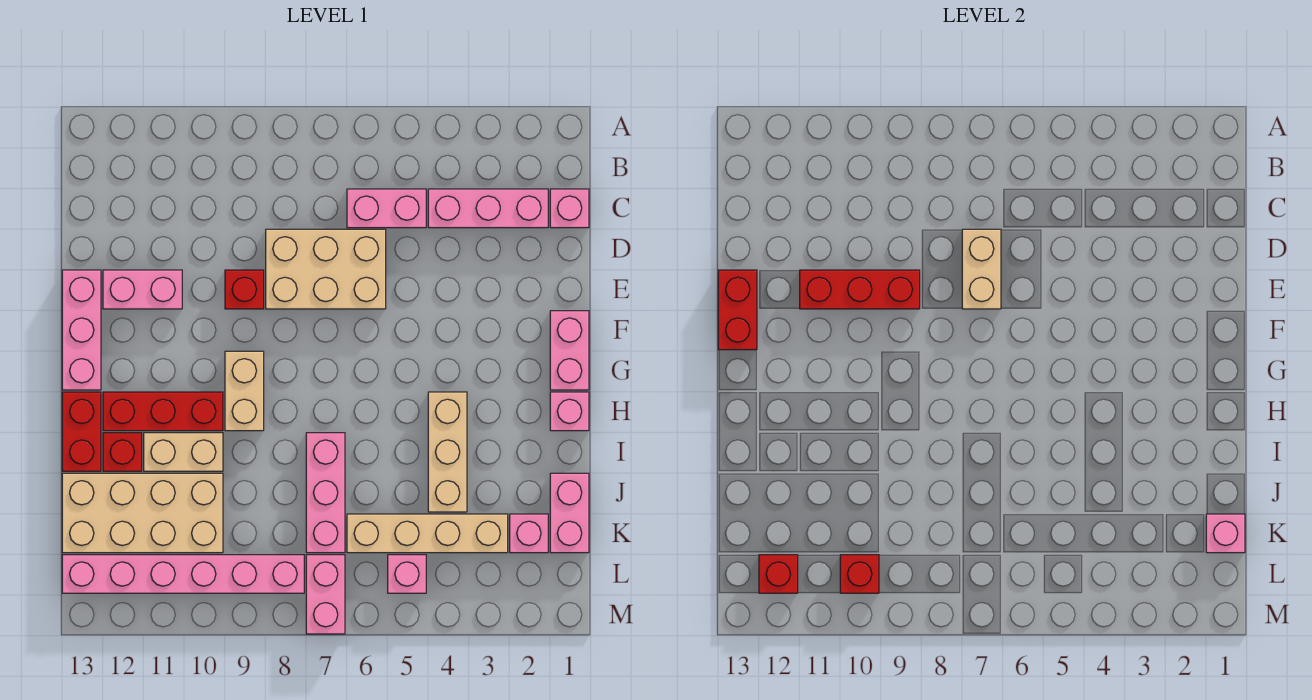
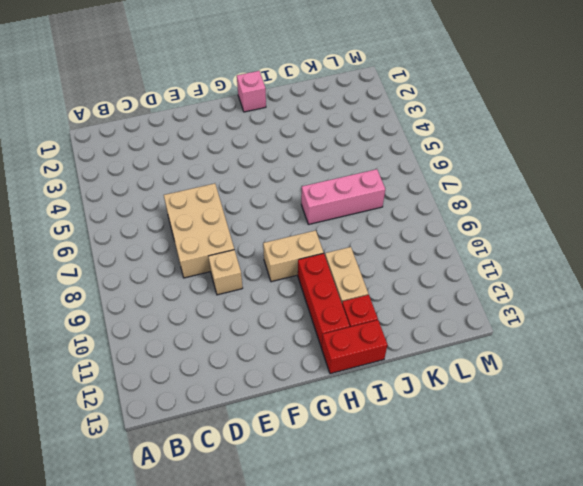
tan 1x1 brick [208,250,243,295] -> red 1x1 brick [225,270,264,309]
none -> pink 1x1 brick [550,189,589,228]
none -> pink 1x3 brick [428,189,548,228]
none -> pink 1x2 brick [347,189,426,228]

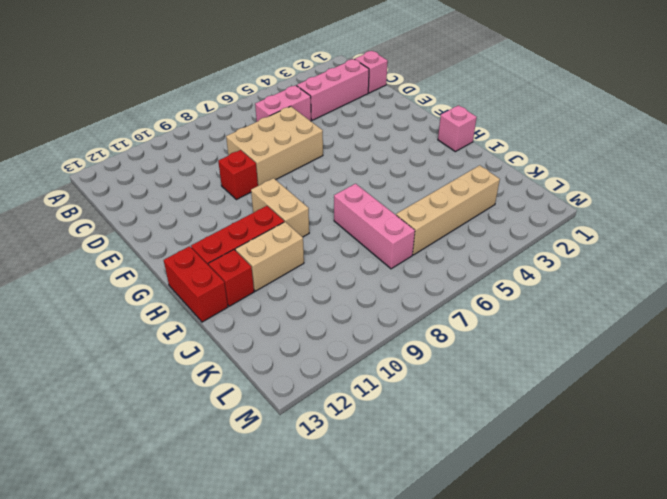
none -> pink 1x2 brick [103,270,182,309]
none -> pink 1x3 brick [62,270,101,390]
none -> pink 1x2 brick [550,311,589,390]

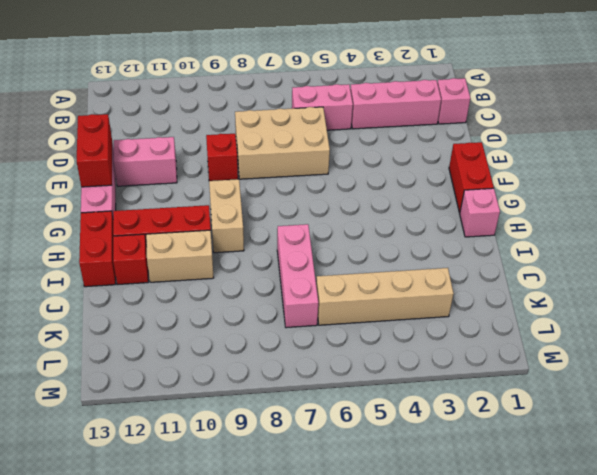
red 1x2 brick [449,142,494,213] -> pink 1x2 brick [550,311,589,390]
none -> tan 1x3 brick [428,392,467,512]
none -> pink 1x2 brick [550,473,589,553]
none -> tan 2x4 brick [62,473,223,553]

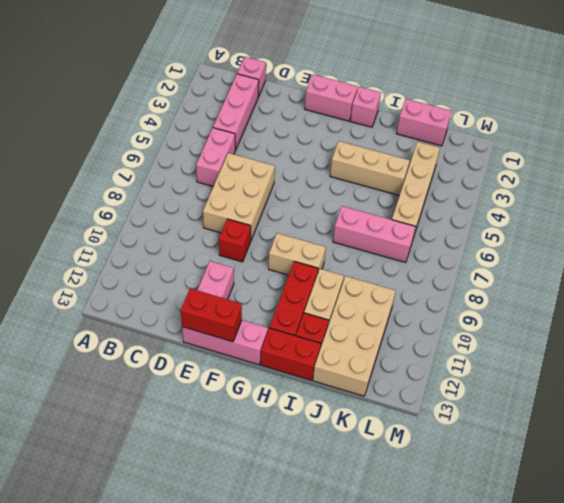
none -> pink 1x1 brick [510,514,548,553]
none -> pink 1x1 brick [388,555,426,593]
none -> pink 1x2 brick [306,555,345,634]

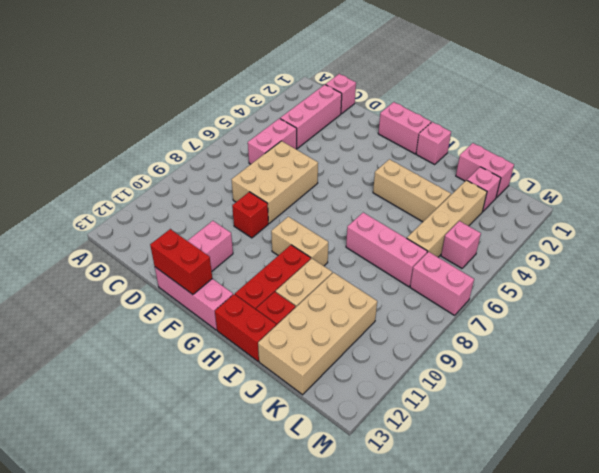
none -> pink 1x6 brick [62,555,304,593]
none -> tan 1x2 brick [962,229,1001,309]
none -> red 1x3 brick [800,270,920,309]

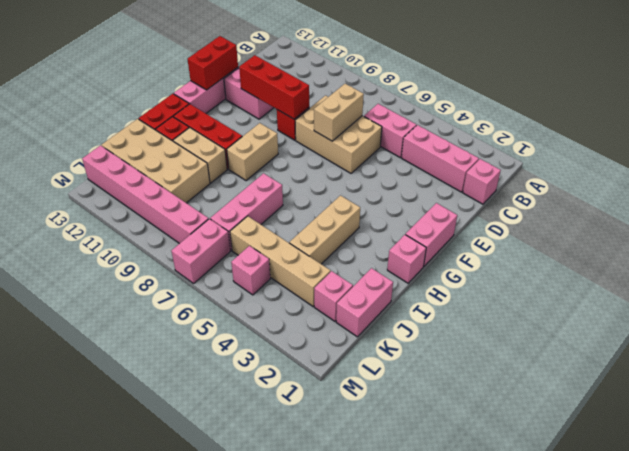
none -> pink 1x1 brick [1206,514,1245,553]
none -> red 1x1 brick [840,555,879,593]
none -> red 1x1 brick [759,555,798,593]

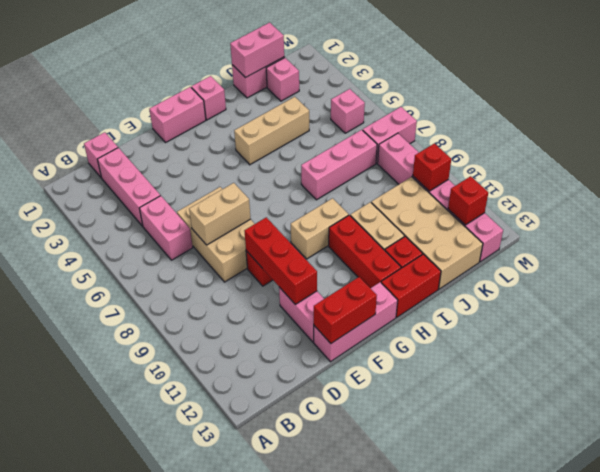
pink 1x2 brick [230,23,284,77] -> pink 1x1 brick [1206,514,1245,553]
none -> tan 1x4 brick [347,514,508,553]

